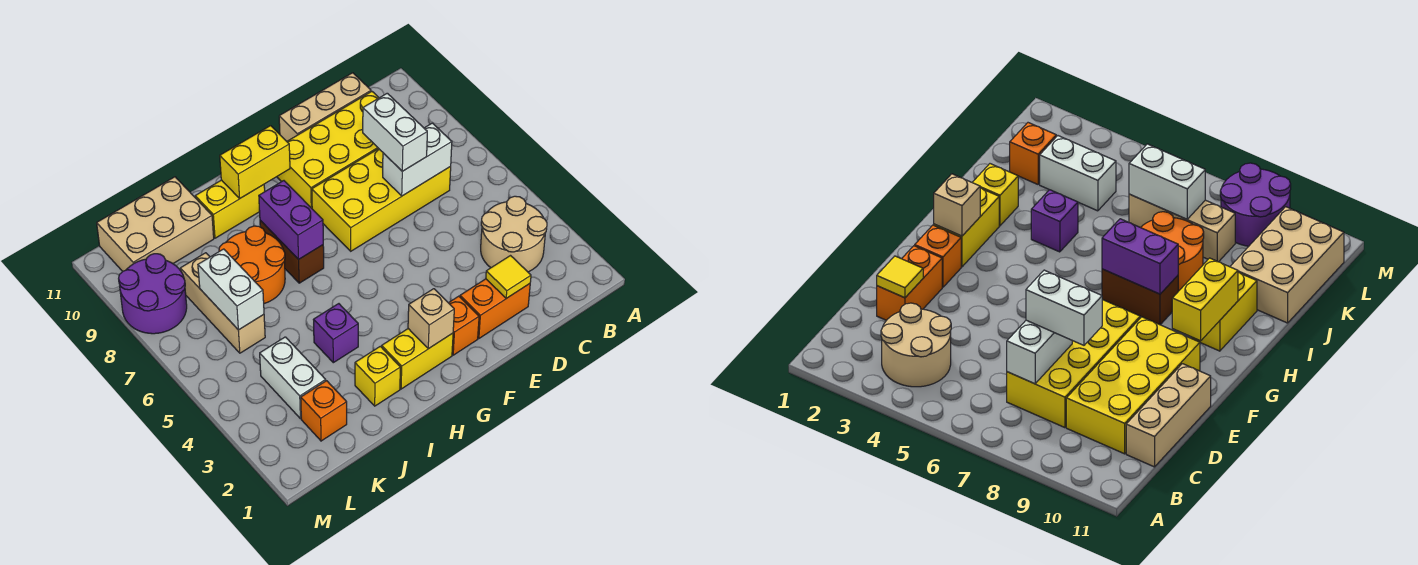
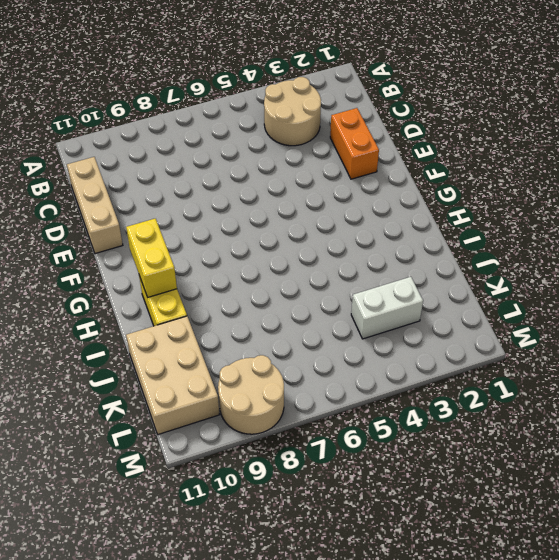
tan 2x2 round brick [218,355,284,434] -> purple 2x2 round brick [119,254,187,334]
none -> yellow 2x4 brick [312,149,451,251]
none -> yellow 2x4 brick [277,91,379,208]
none -> orange 1x1 brick [449,296,479,355]

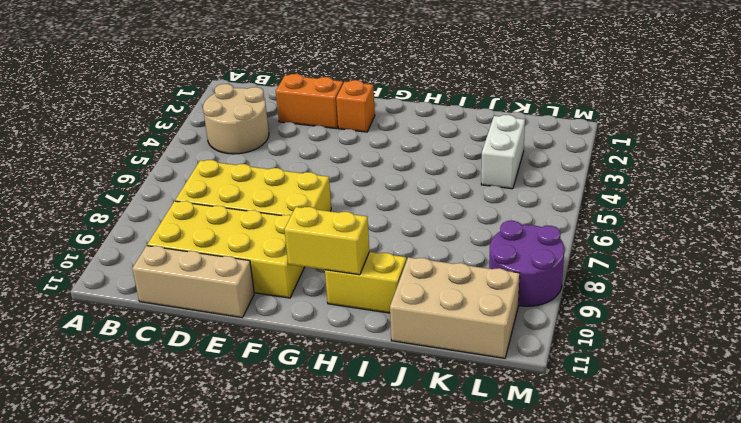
none -> yellow 1x2 brick [382,329,453,389]
none -> brown 1x2 brick [260,220,324,283]
none -> yellow 1x1 brick [355,346,400,406]

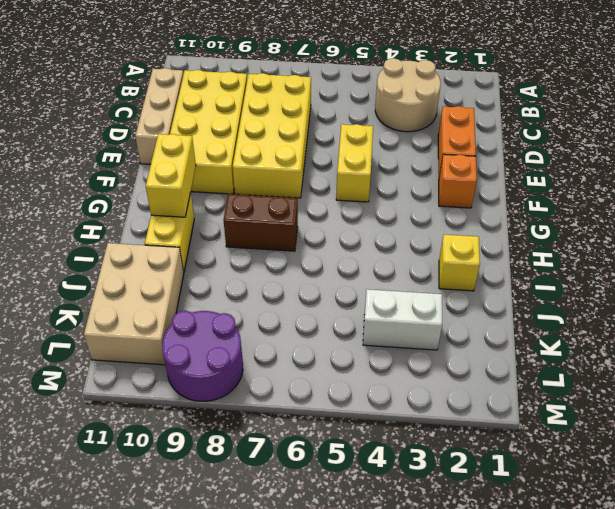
yellow 1x2 brick [336,124,373,202] -> yellow 1x2 brick moved to [382,329,453,389]
none -> purple 1x1 brick [314,304,358,363]
none -> orange 2x2 round brick [219,226,285,304]
none -> orange 1x1 brick [301,381,347,441]

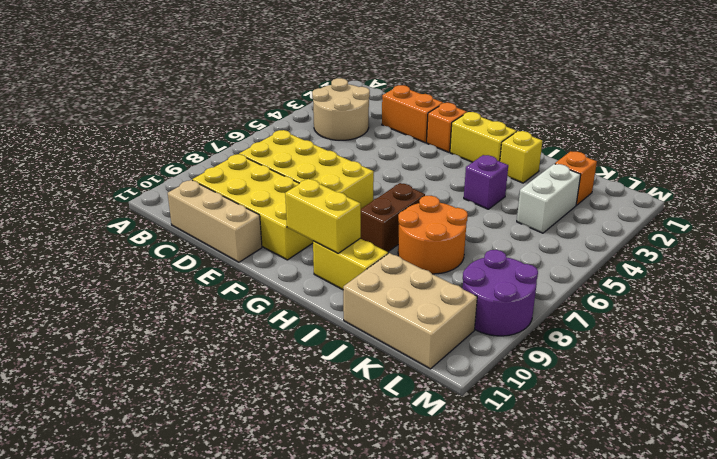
none -> tan 1x3 brick [180,253,265,353]
none -> white 1x2 brick [383,123,452,196]
none -> yellow 1x1 tile [486,256,531,298]

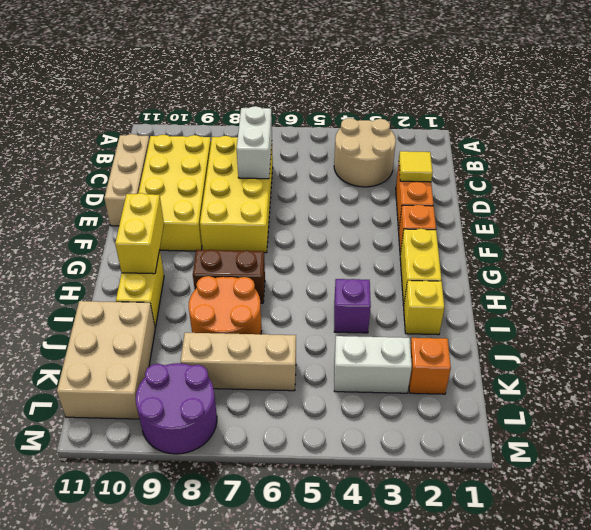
none -> tan 1x1 brick [408,289,454,349]
none -> purple 1x2 brick [259,181,323,260]
none -> white 1x2 brick [198,249,264,330]

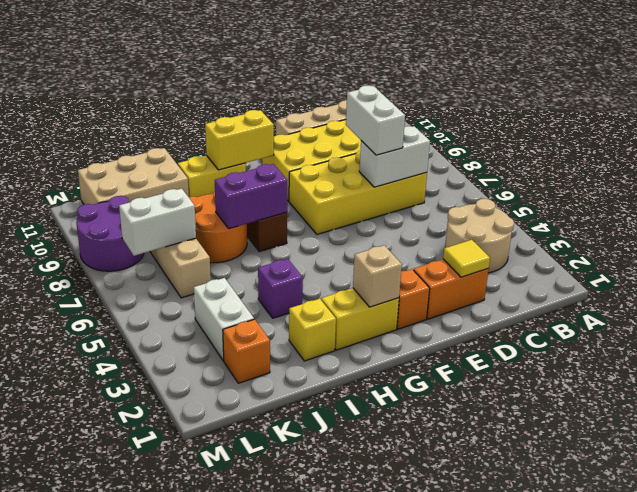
purple 1x2 brick [215,164,287,229] -> purple 1x2 brick turned to [259,181,323,260]
white 1x2 brick [119,189,196,256] -> white 1x2 brick turned to [198,249,264,330]

